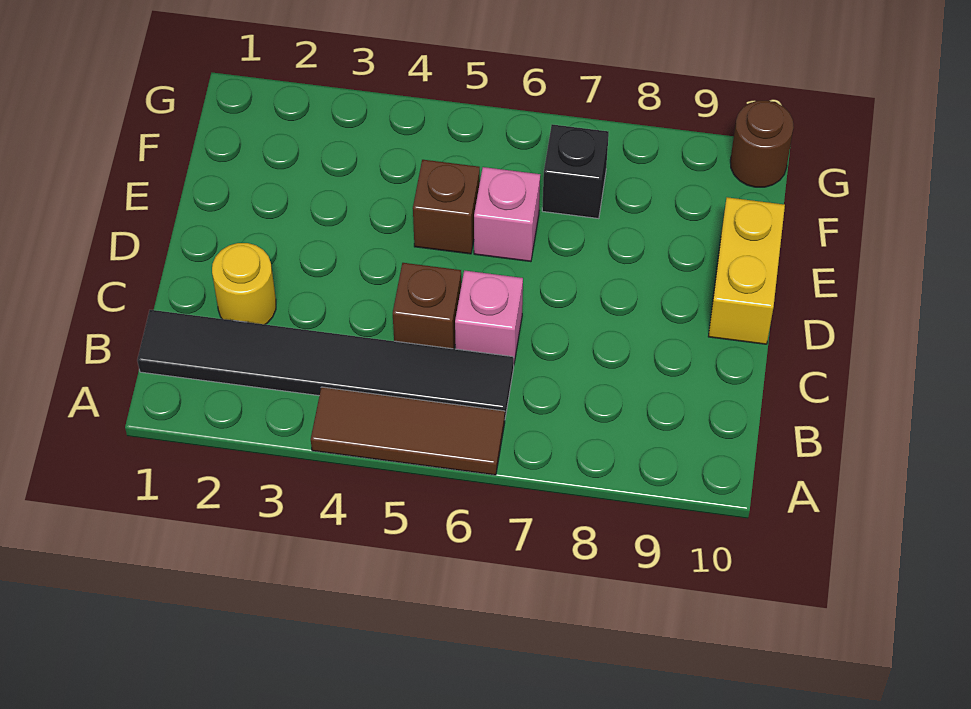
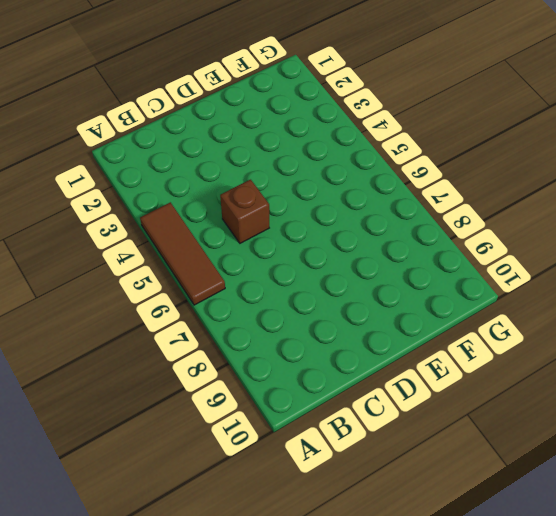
none -> black 1x6 tile [137,310,514,417]
none -> yellow 1x1 round brick [212,243,276,325]

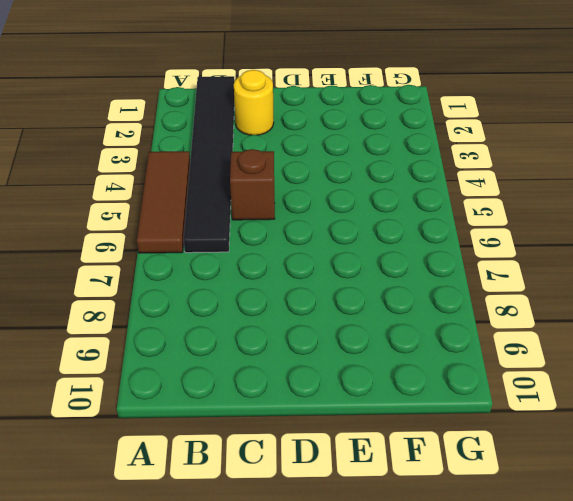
none -> pink 1x1 brick [455,270,523,363]
none -> yellow 1x2 brick [708,197,785,344]

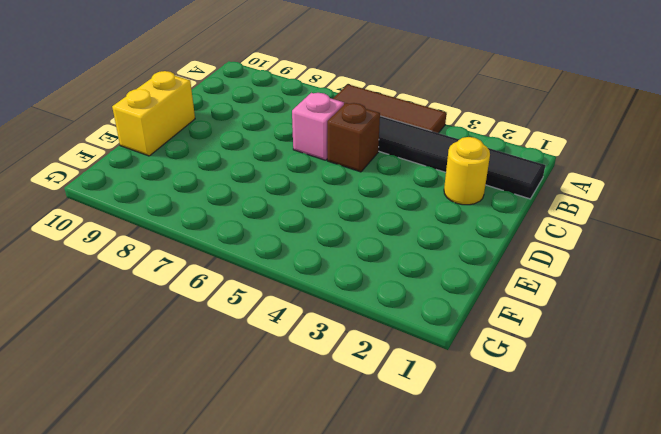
none -> brown 1x1 brick [413,160,480,254]
none -> pink 1x1 brick [474,167,540,262]

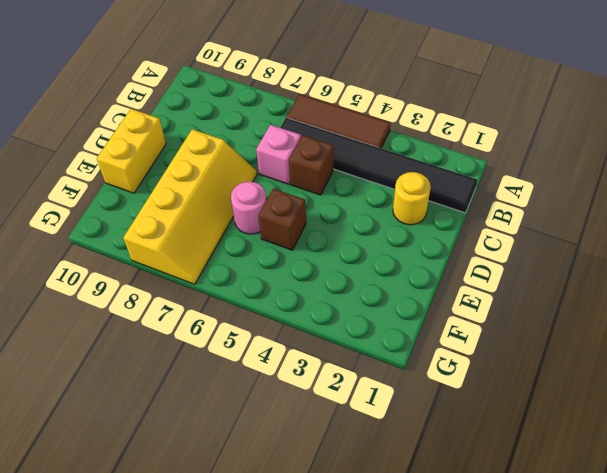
yellow 2x4 slope [124,129,257,284] -> black 1x1 brick [542,124,609,219]
pink 1x1 round brick [231,182,266,234] -> pink 1x1 brick [474,167,540,262]
none -> brown 1x1 round brick [730,101,794,187]

